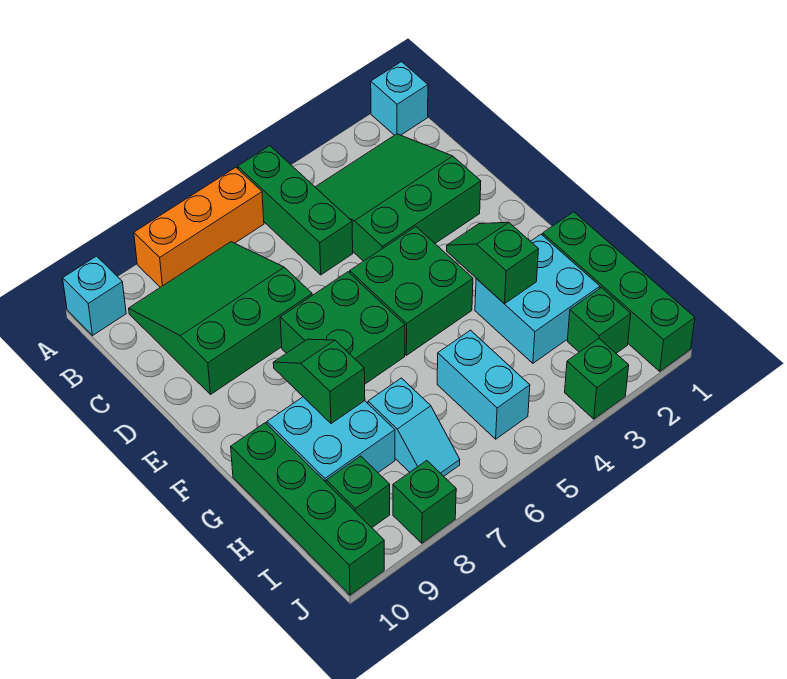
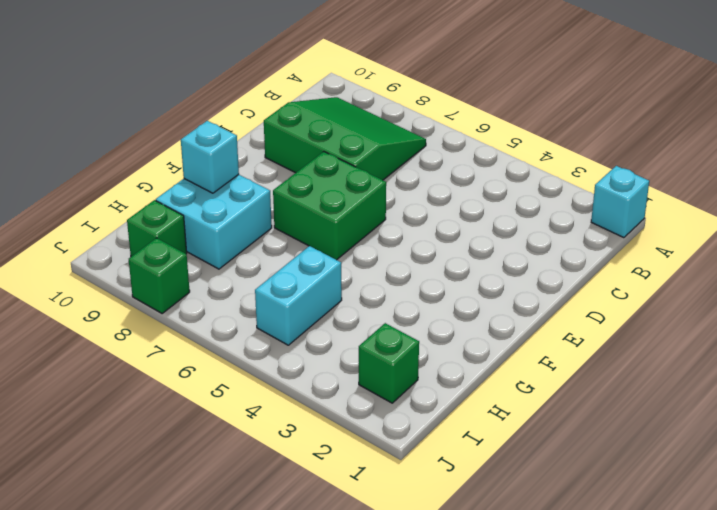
cyan 1x1 brick [181,121,239,193] -> cyan 1x1 brick moved to [63,256,126,335]
none -> green 1x3 brick [238,146,353,275]
none -> orange 1x3 brick [134,167,264,287]
none -> green 3x3 slope [315,134,481,261]

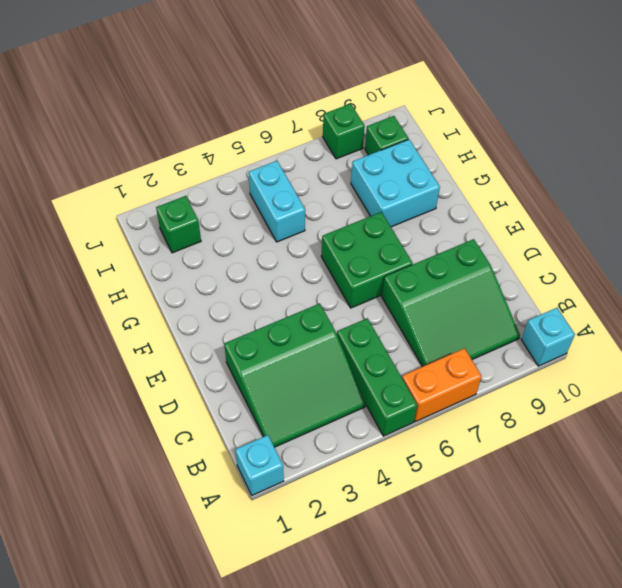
orange 1x2 brick [402,348,482,422] -> orange 1x3 brick [134,167,264,287]
none -> green 2x2 brick [350,227,473,355]
none -> green 1x4 brick [543,212,695,371]
none -> cyan 2x2 brick [475,234,600,363]

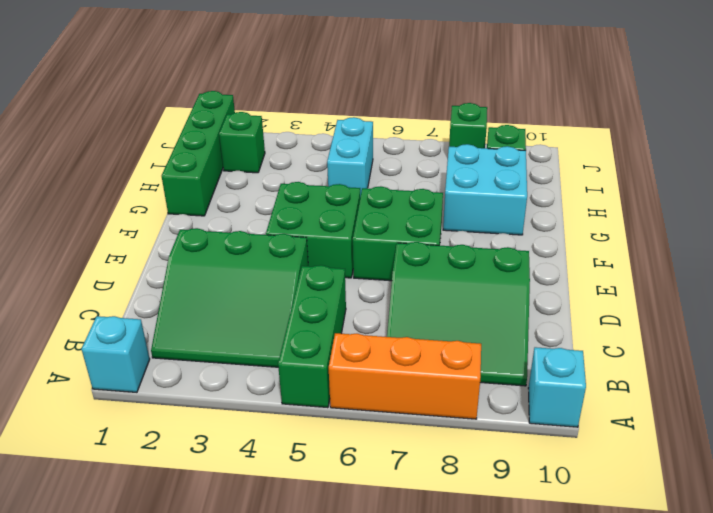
none -> cyan 2x2 brick [475,234,600,363]
none -> green 1x4 brick [231,423,384,595]
none -> cyan 1x2 slope [368,378,460,476]

